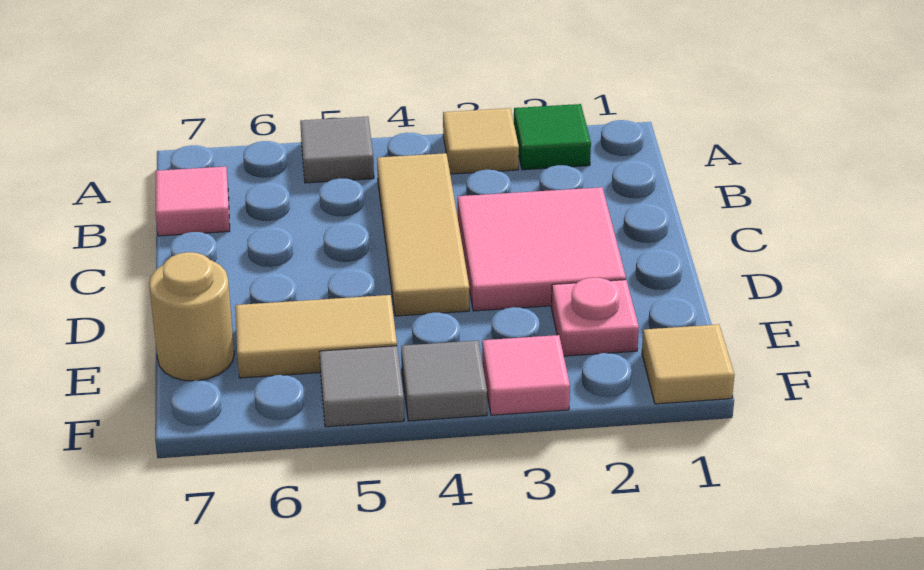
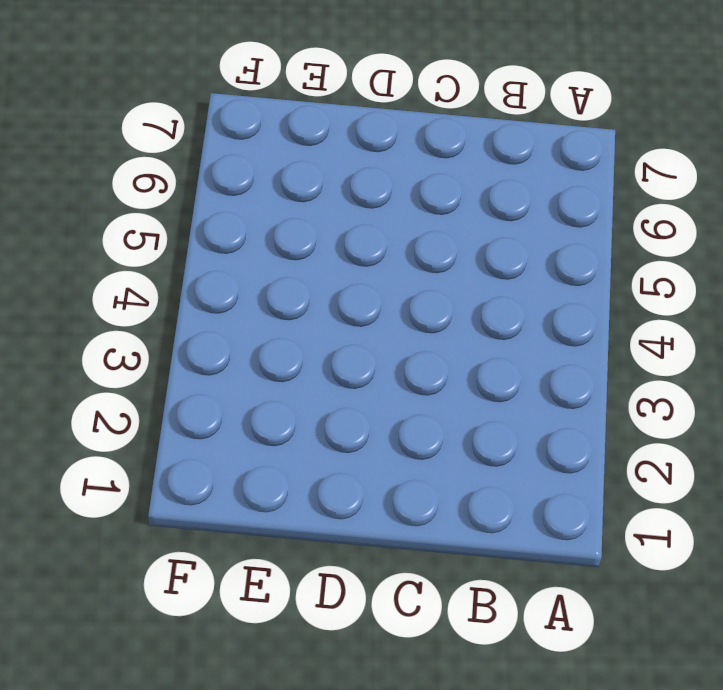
none -> green 1x1 tile [514,104,591,170]
none -> tan 1x1 tile [443,108,519,174]
none -> grey 1x1 tile [300,116,374,183]

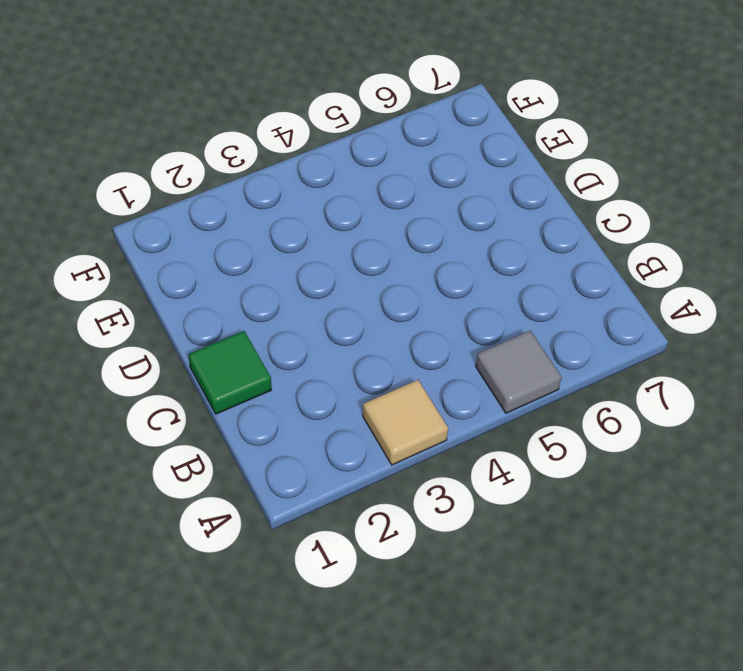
green 1x1 tile [189,331,272,414] -> green 1x1 tile moved to [514,104,591,170]
none -> tan 1x3 tile [377,153,469,316]
none -> pink 1x1 tile [155,166,230,236]
none -> pink 2x2 tile [458,187,626,311]

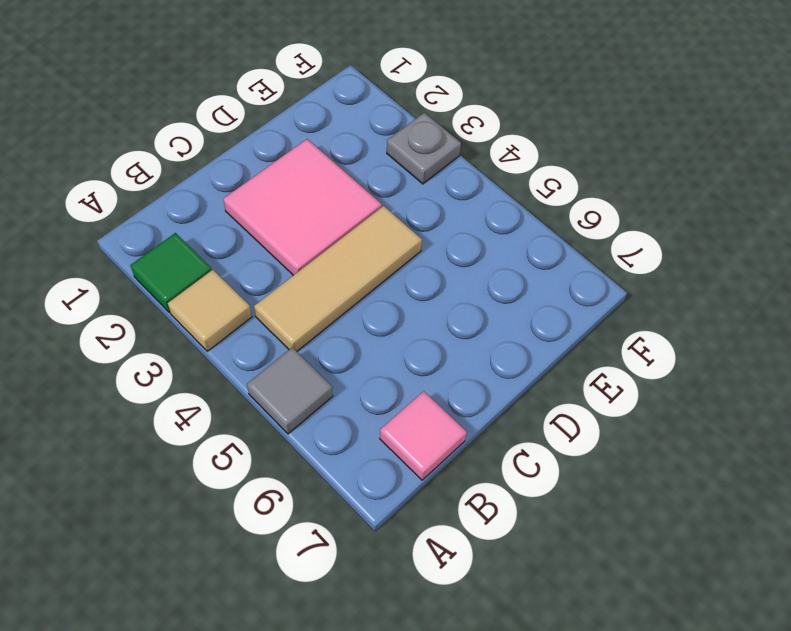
grey 1x1 plate [387,113,461,184] -> pink 1x1 tile [482,335,570,415]
none -> pink 1x1 plate [551,278,639,356]
none -> tan 1x2 tile [235,295,397,378]
none -> tan 1x1 round brick [149,252,234,381]

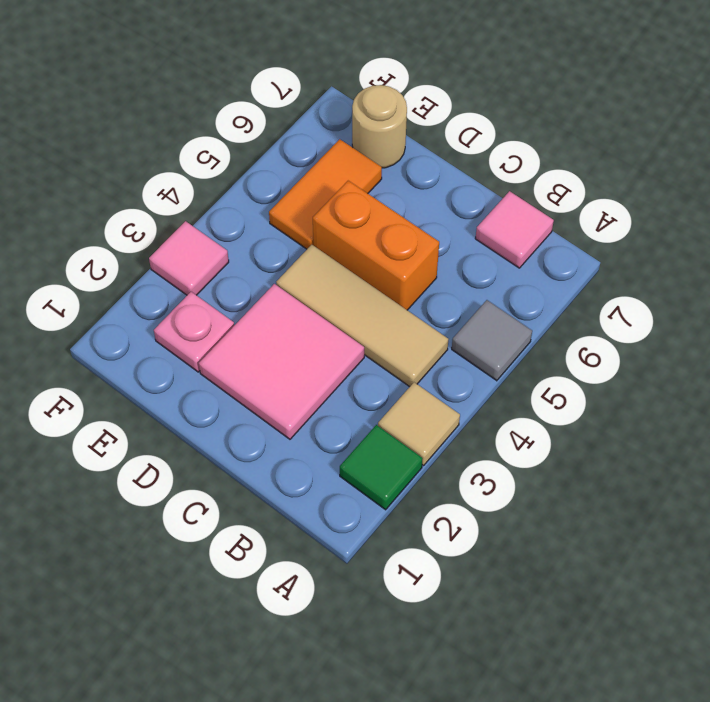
orange 1x2 brick [313,181,439,310] -> none
orange 1x2 tile [269,139,382,249] -> tan 1x2 tile [235,295,397,378]
none -> tan 1x1 tile [642,324,735,404]
none -> grey 1x1 tile [401,340,487,421]
none -> grey 1x1 tile [319,346,404,427]

